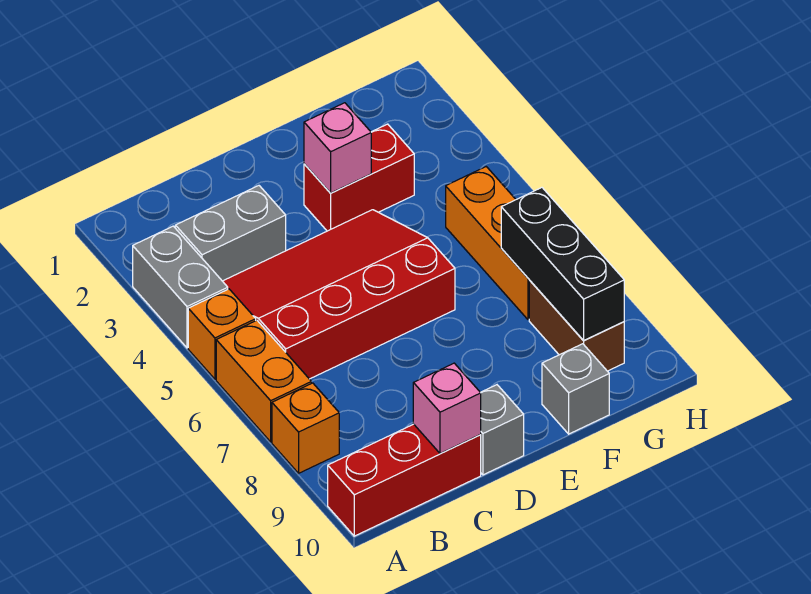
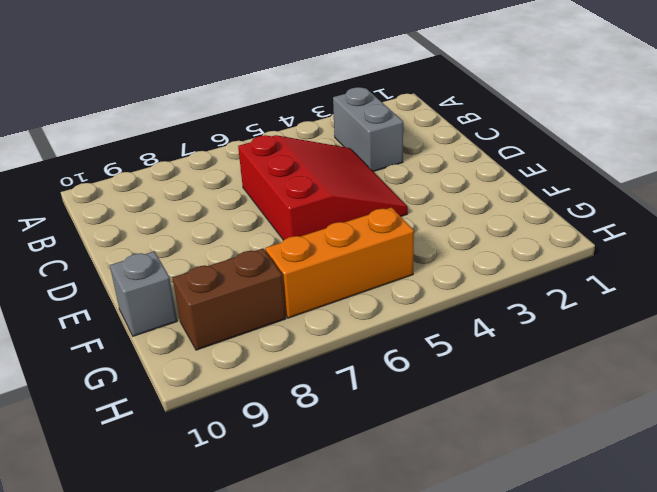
red 3x3 slope [238,135,408,240] -> red 3x4 slope [223,210,455,379]
none -> grey 1x2 brick [133,226,228,348]
none -> orange 1x1 brick [188,289,256,379]
none -> orange 1x2 brick [216,320,311,442]

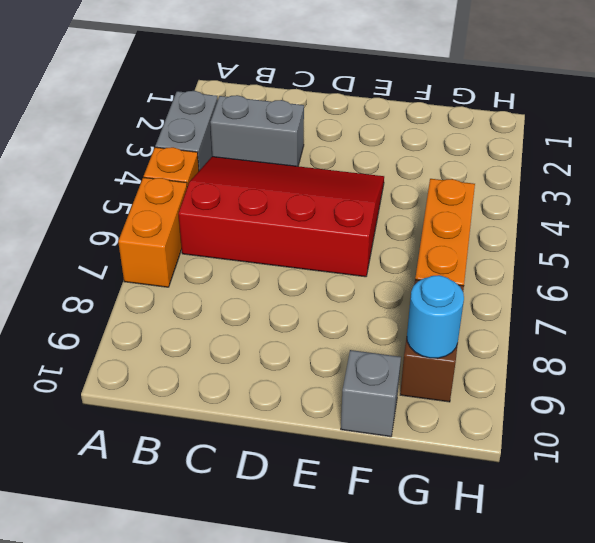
cyan 1x1 round brick [407,275,464,358] -> black 1x3 brick [501,188,624,341]
none -> orange 1x1 brick [272,383,339,473]
none -> red 1x3 brick [328,424,481,536]
none -> grey 1x1 brick [480,385,524,475]

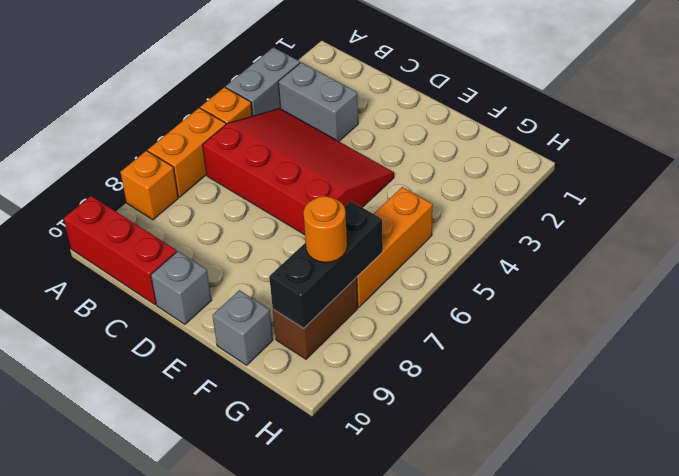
orange 1x1 round brick [304,196,347,262] -> none
none -> red 1x2 brick [304,124,414,231]
none -> pink 1x1 brick [413,363,481,454]
none -> pink 1x1 brick [304,103,371,193]

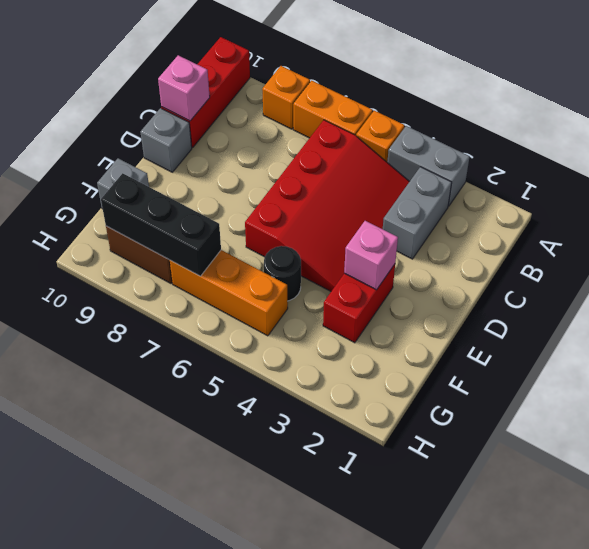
black 1x1 round brick [264,246,301,301] -> none

